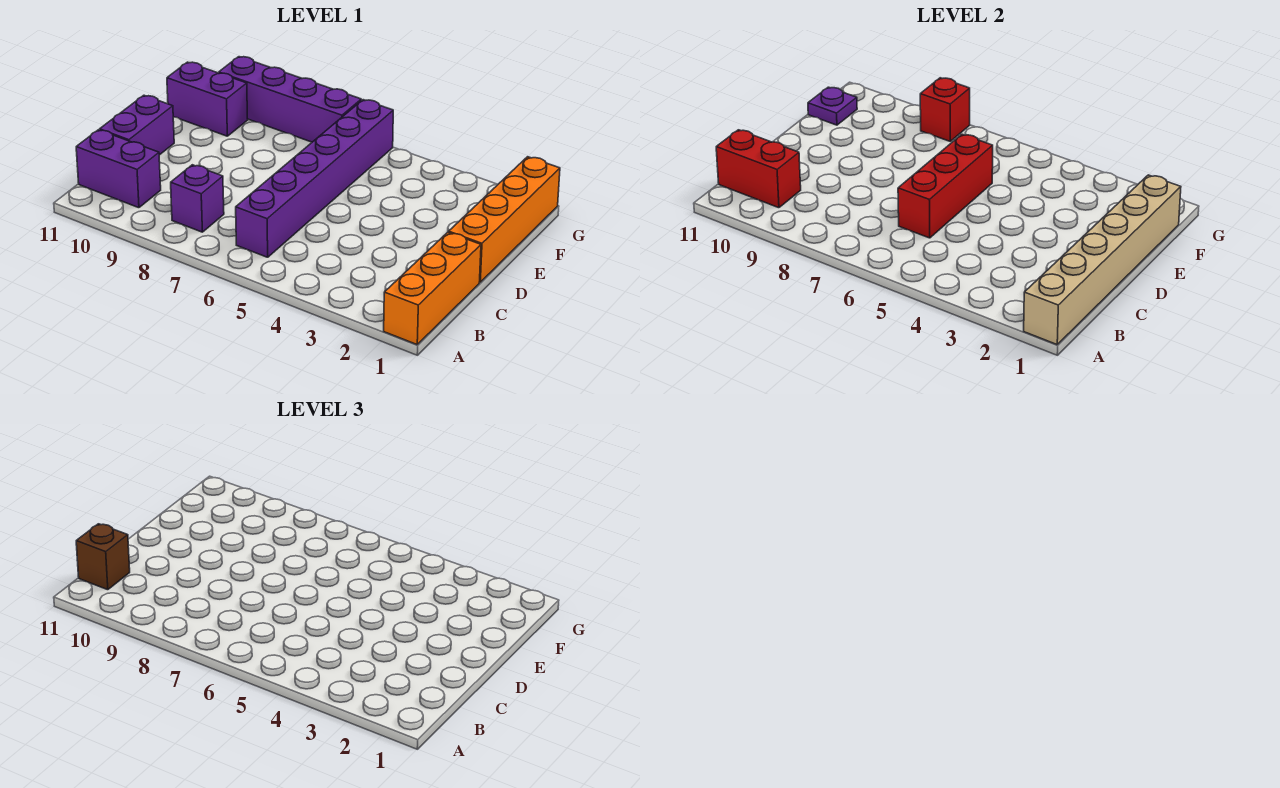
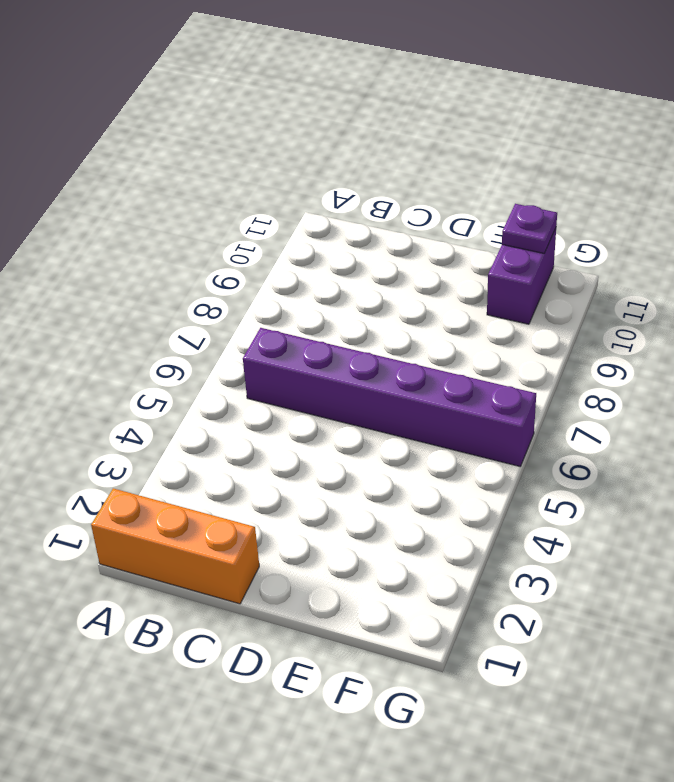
none -> purple 1x1 brick [171,165,224,232]
none -> purple 1x2 brick [76,130,161,208]
none -> purple 1x2 brick [100,95,174,155]

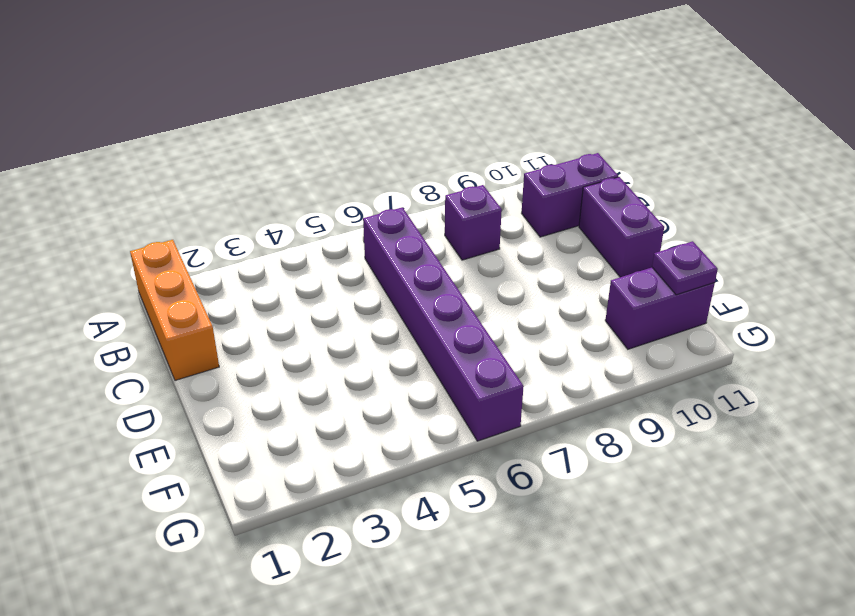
none -> orange 1x4 brick [449,157,560,282]
none -> purple 1x4 brick [219,57,361,142]
none -> tan 1x6 brick [1024,175,1181,345]

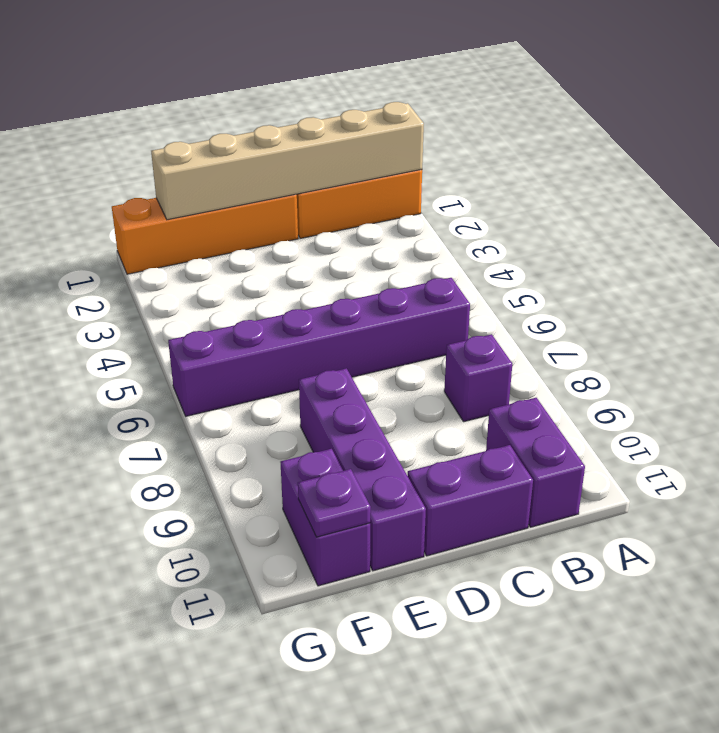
purple 1x4 brick [299,368,426,571] -> purple 1x4 brick moved to [219,57,361,142]
none -> red 1x2 brick [716,130,801,208]
none -> red 1x3 brick [898,134,993,238]
none -> red 1x1 brick [920,78,970,141]

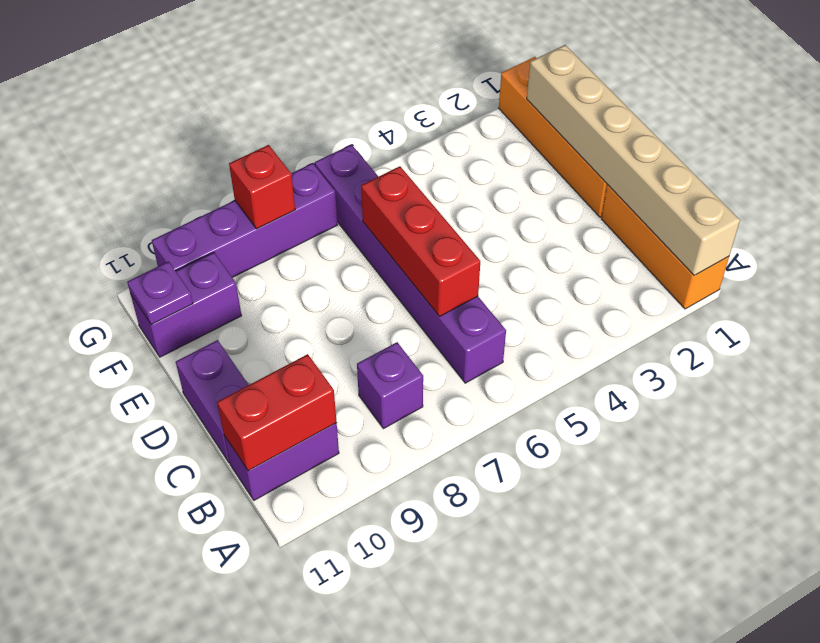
none -> brown 1x1 brick [76,524,130,590]

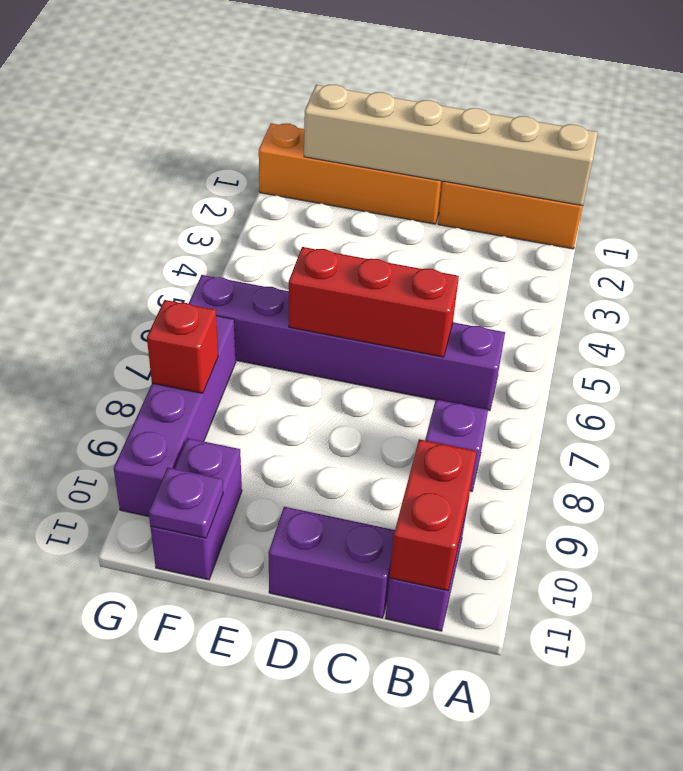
none -> brown 1x1 brick [76,524,130,590]

